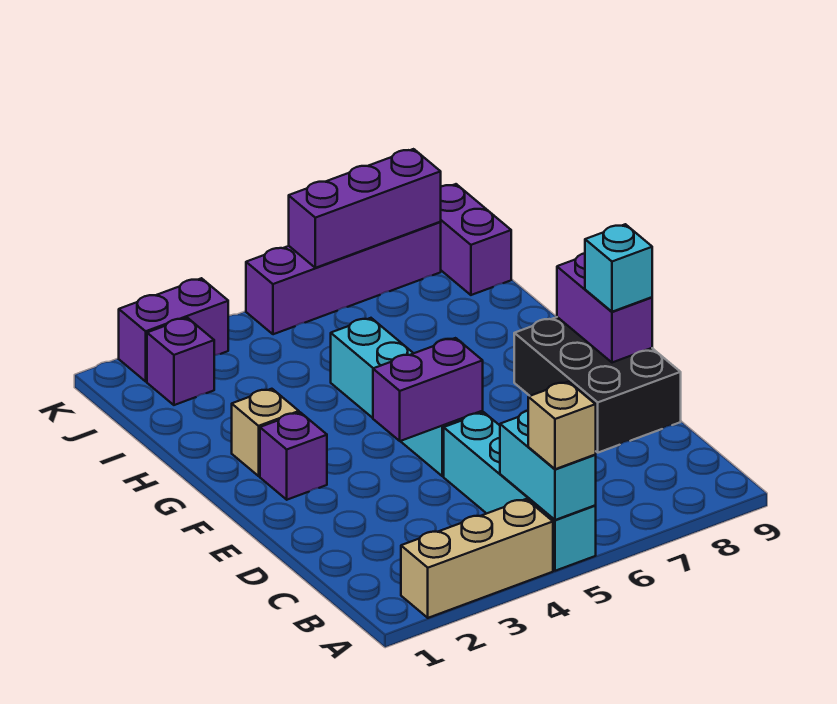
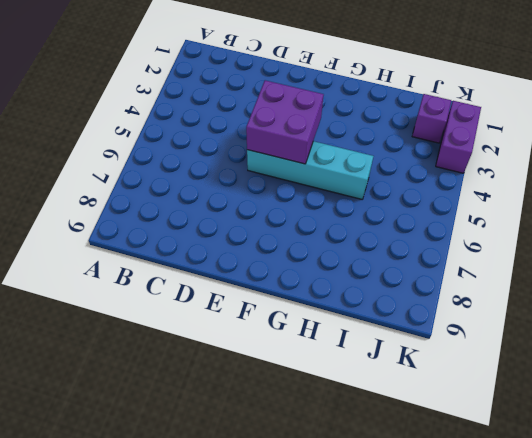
purple 2x2 brick [246,80,324,164] -> purple 1x2 brick [373,338,483,441]
none -> tan 1x3 brick [401,499,553,618]
none -> cyan 1x4 brick [444,412,596,571]
none -> black 2x3 brick [514,317,681,453]

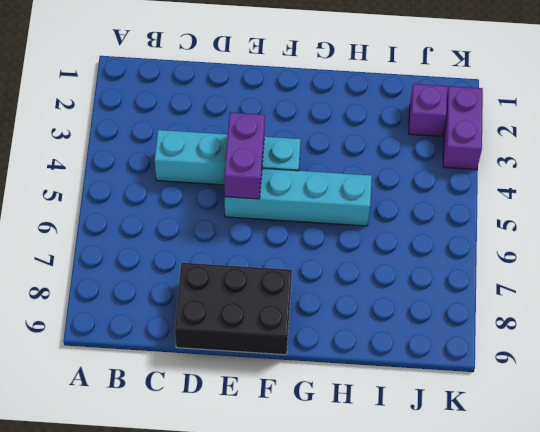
cyan 1x4 brick [155,130,301,185] -> cyan 1x4 brick moved to [444,412,596,571]
none -> tan 1x3 brick [401,499,553,618]
none -> purple 1x1 brick [260,412,327,500]
none -> tan 1x1 brick [232,389,299,476]

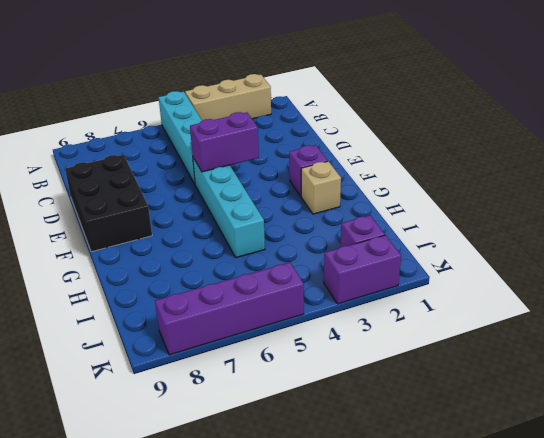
none -> purple 1x2 brick [441,184,511,295]
none -> cyan 1x2 brick [500,411,596,520]
none -> purple 1x2 brick [557,253,652,363]

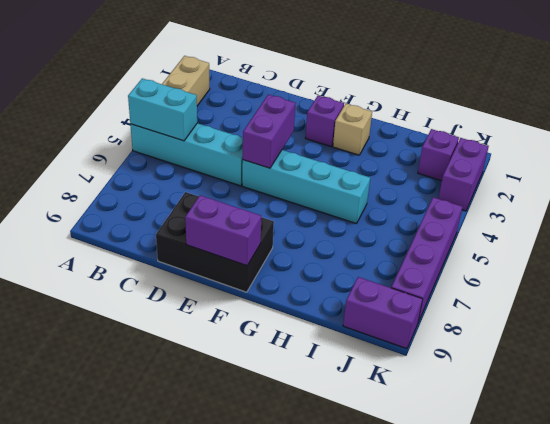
none -> purple 1x3 brick [289,149,441,268]
none -> tan 1x1 brick [528,382,596,469]
none -> cyan 1x1 brick [585,224,652,312]

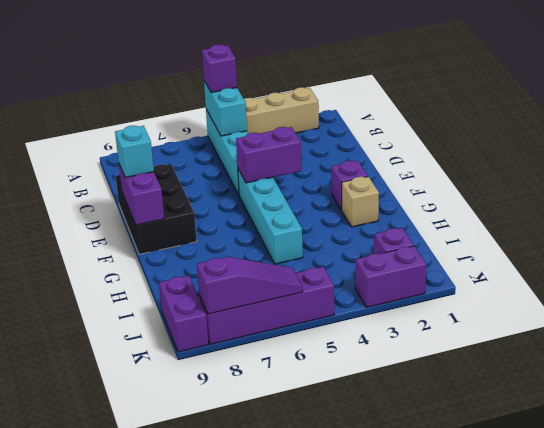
purple 1x1 brick [202,45,237,93] -> tan 1x1 brick [528,382,596,469]
purple 1x3 slope [197,257,303,314] -> purple 1x3 brick [289,149,441,268]

